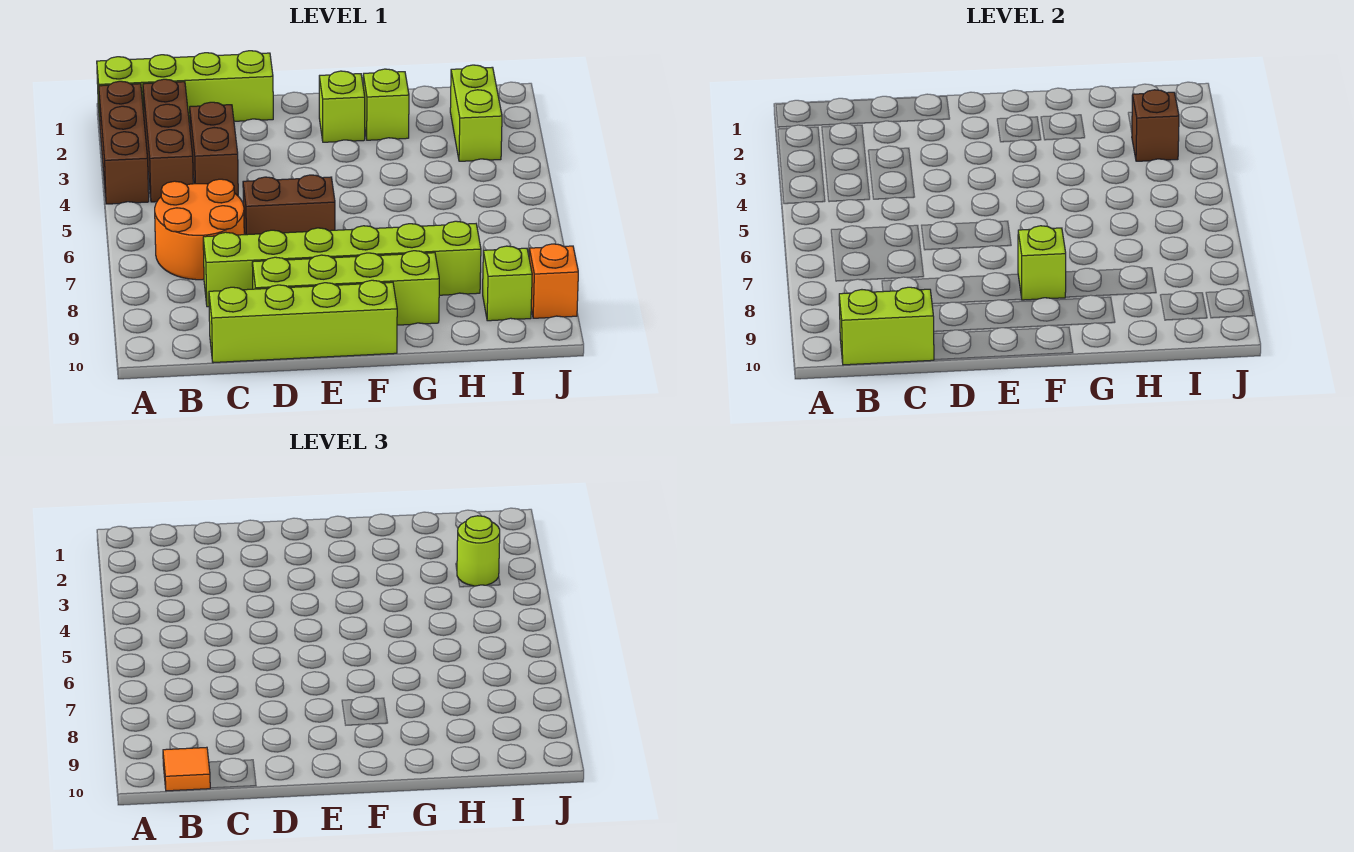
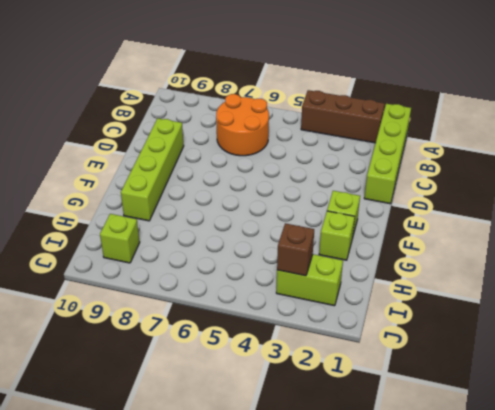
none -> brown 1x3 brick [143,79,193,202]
none -> brown 1x2 brick [190,102,238,196]
none -> lime 1x6 brick [203,221,481,307]

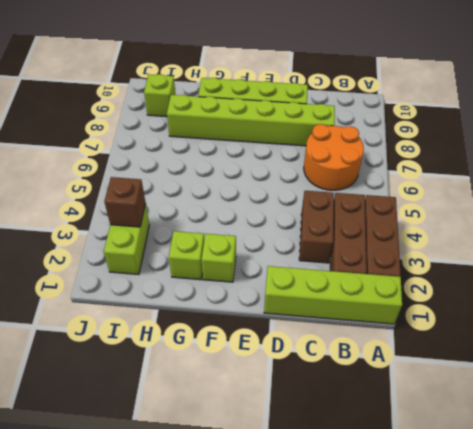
none -> lime 1x4 brick [209,280,397,363]
none -> brown 1x2 brick [243,175,335,235]
none -> orange 1x1 brick [529,244,578,318]

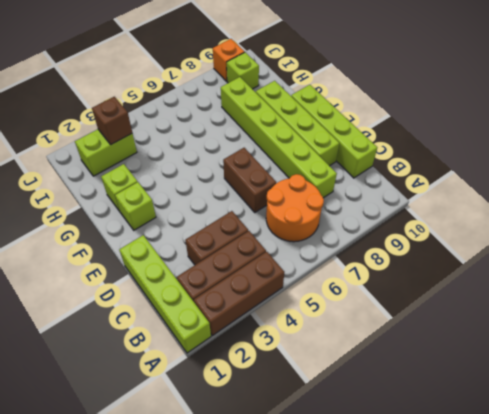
none -> lime 1x2 brick [839,287,934,365]
none -> lime 1x1 brick [1018,226,1066,300]
none -> orange 1x1 tile [163,747,210,791]

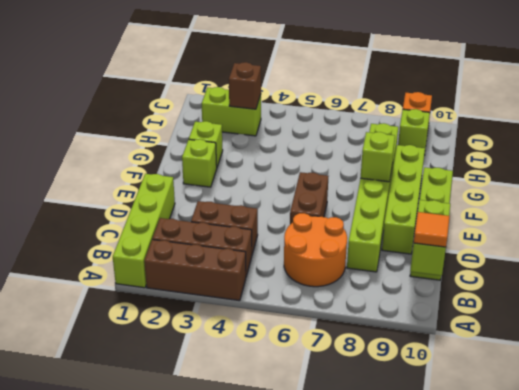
none -> lime 1x1 round brick [457,516,500,586]

